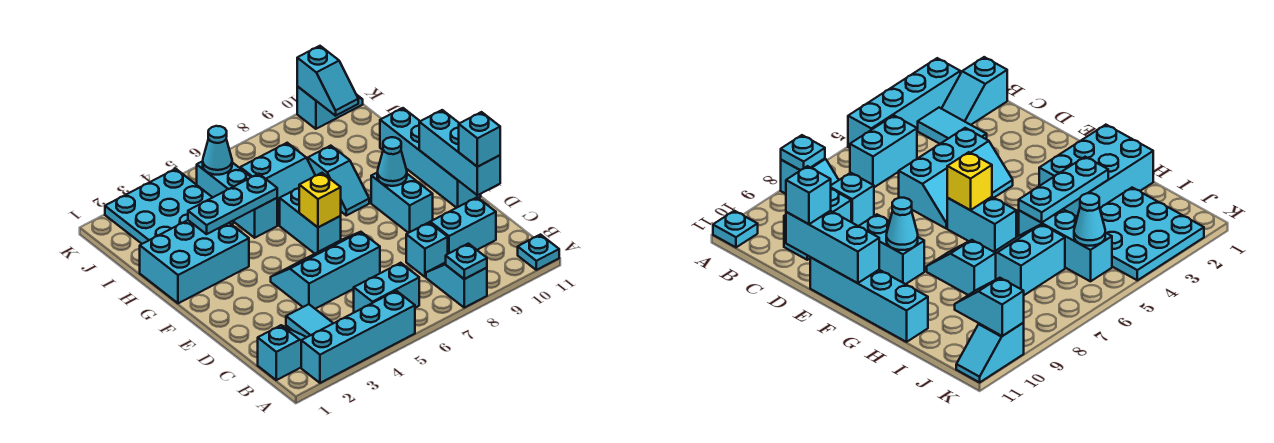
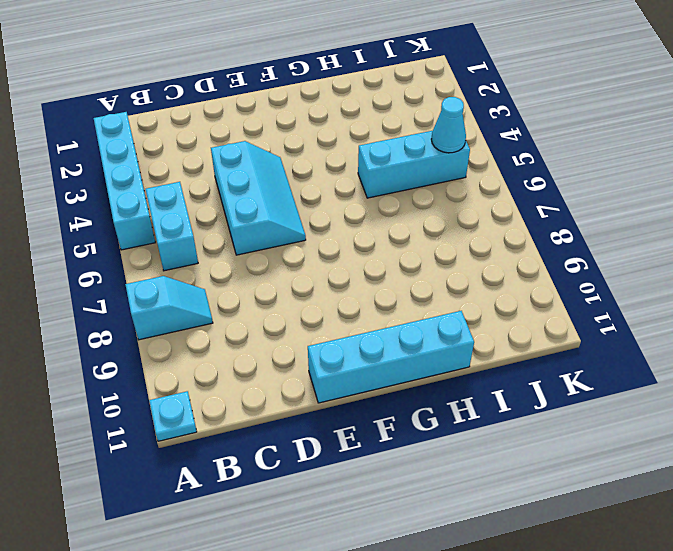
none -> cyan 1x2 slope [258,325,306,380]
none -> cyan 1x2 tile [286,304,333,337]
none -> cyan 1x1 brick [406,223,448,277]

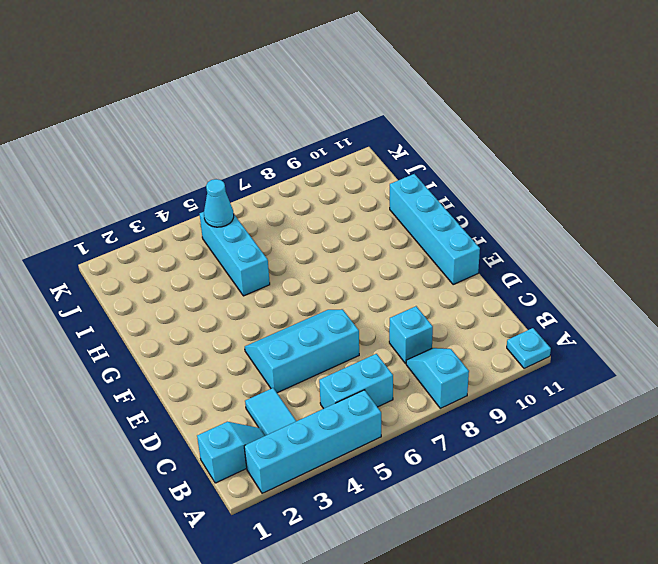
none -> cyan 1x2 brick [430,197,496,254]
none -> cyan 1x2 brick [371,173,433,233]
none -> cyan 1x2 brick [280,188,341,253]

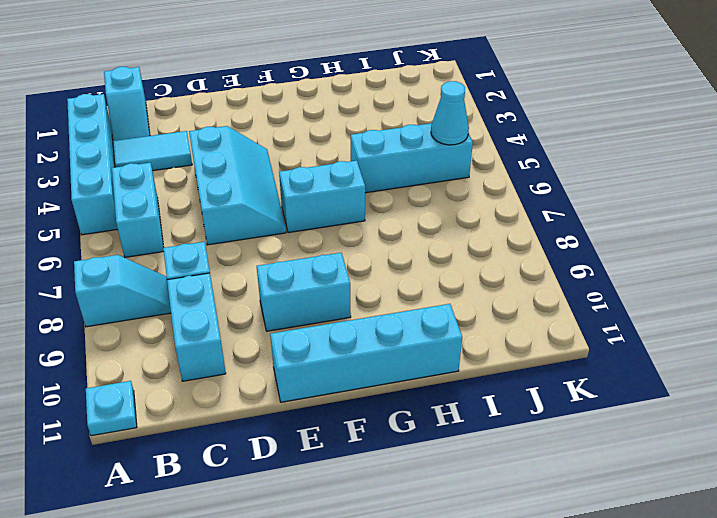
none -> cyan 2x3 brick [140,220,249,303]
none -> cyan 1x2 slope [308,146,369,215]
none -> cyan 2x2 slope [240,143,315,225]

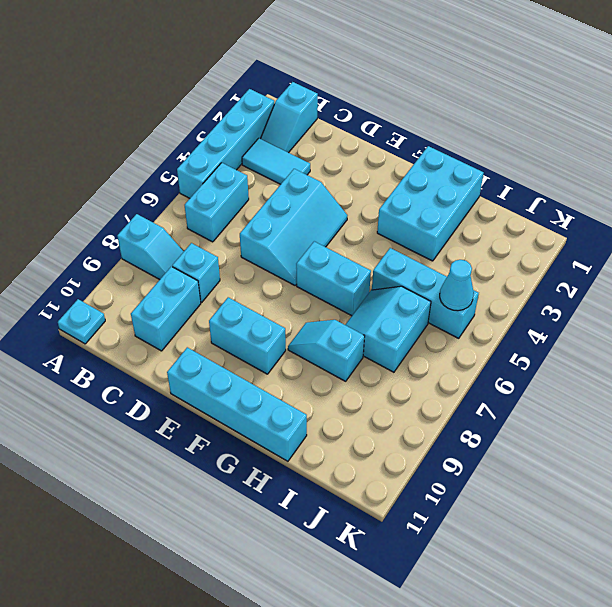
none -> cyan 3x3 plate [105,169,234,244]
none -> cyan 1x2 slope [297,86,363,129]
none -> cyan 1x1 plate [446,244,487,279]

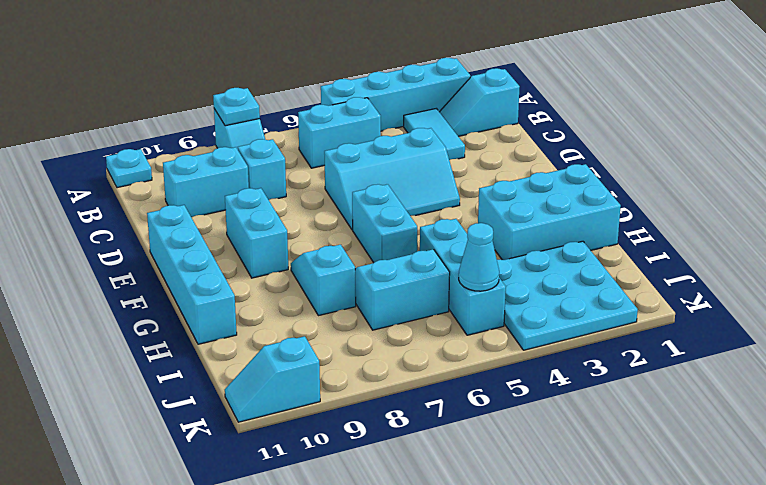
none -> cyan 1x3 brick [419,110,500,195]
none -> yellow 1x1 brick [299,173,341,227]
none -> cyan 1x1 cone [377,137,407,186]

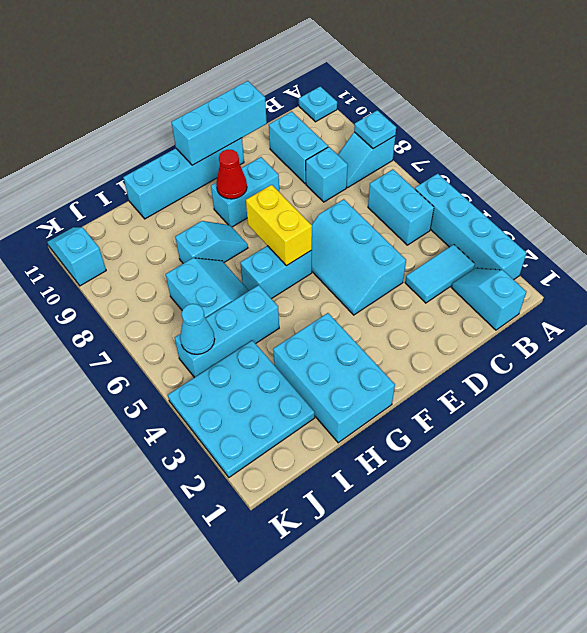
yellow 1x2 brick [246,185,312,266] -> yellow 1x1 brick [299,173,341,227]
red 1x1 cone [216,150,247,199] -> cyan 1x1 cone [377,137,407,186]
none -> cyan 1x3 plate [188,174,277,234]
none -> cyan 1x2 slope [297,46,358,116]
none -> cyan 1x1 brick [459,112,500,167]

